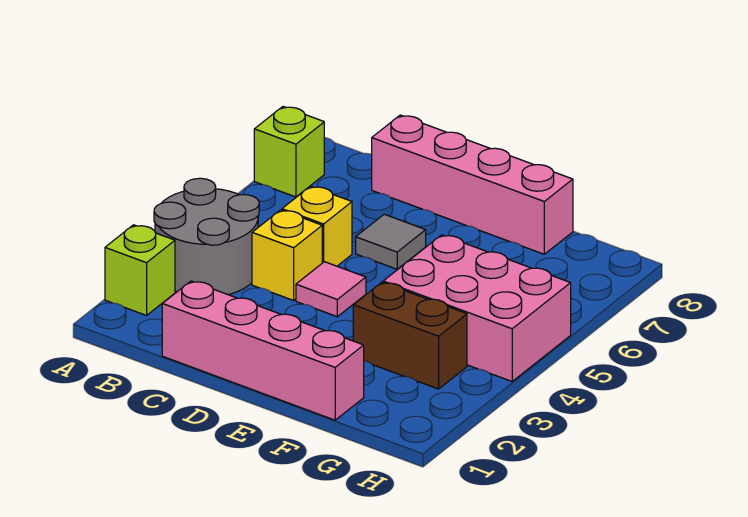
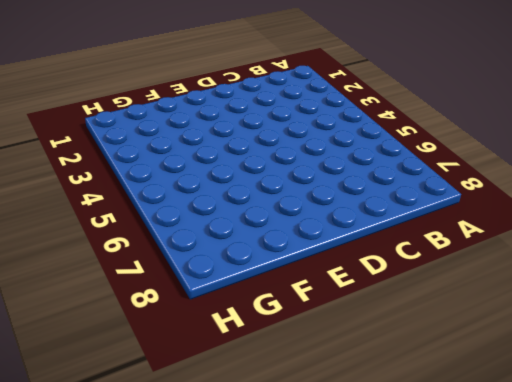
none -> lime 1x1 brick [105,225,175,315]
none -> grey 2x2 round brick [154,178,259,295]

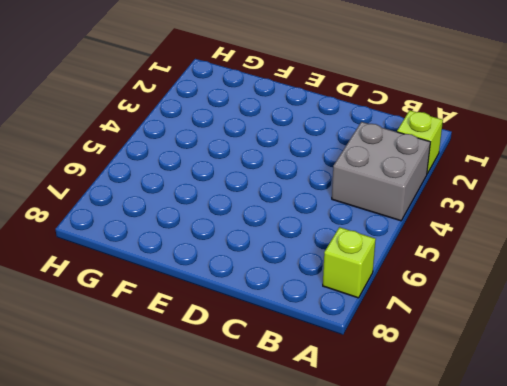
grey 2x2 brick [332,122,430,221] -> grey 2x2 round brick [154,178,259,295]
none -> pink 1x4 brick [162,281,364,420]
none -> yellow 1x1 brick [252,210,322,300]

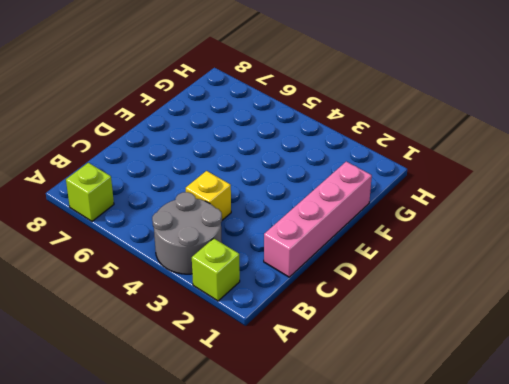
none -> yellow 1x1 brick [282,186,352,266]
none -> pink 1x4 brick [372,115,573,254]

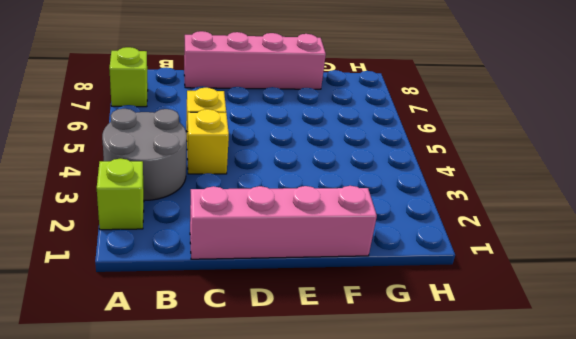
none -> pink 1x1 tile [296,262,366,317]
none -> grey 1x1 tile [356,214,426,269]

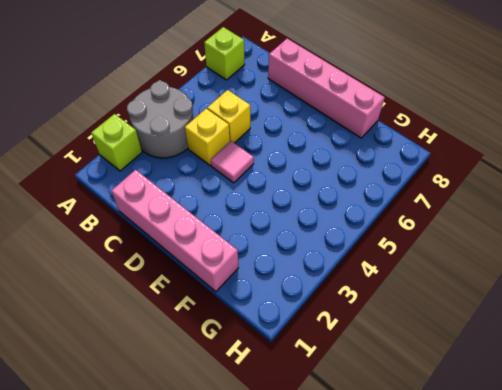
none -> grey 1x1 tile [356,214,426,269]
none -> brown 1x2 brick [353,282,467,389]

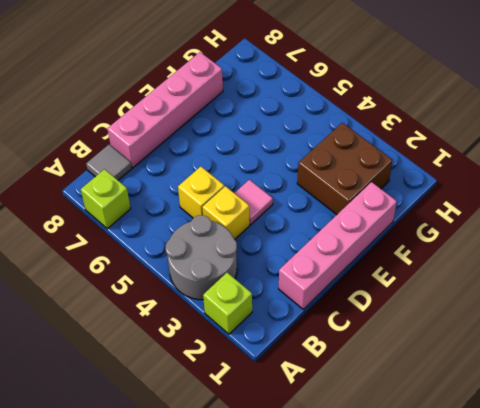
grey 1x1 tile [86,145,132,180] -> grey 1x1 tile moved to [356,214,426,269]
brown 2x2 brick [297,123,392,215] -> brown 1x2 brick [353,282,467,389]
none -> pink 2x3 brick [383,235,571,381]

